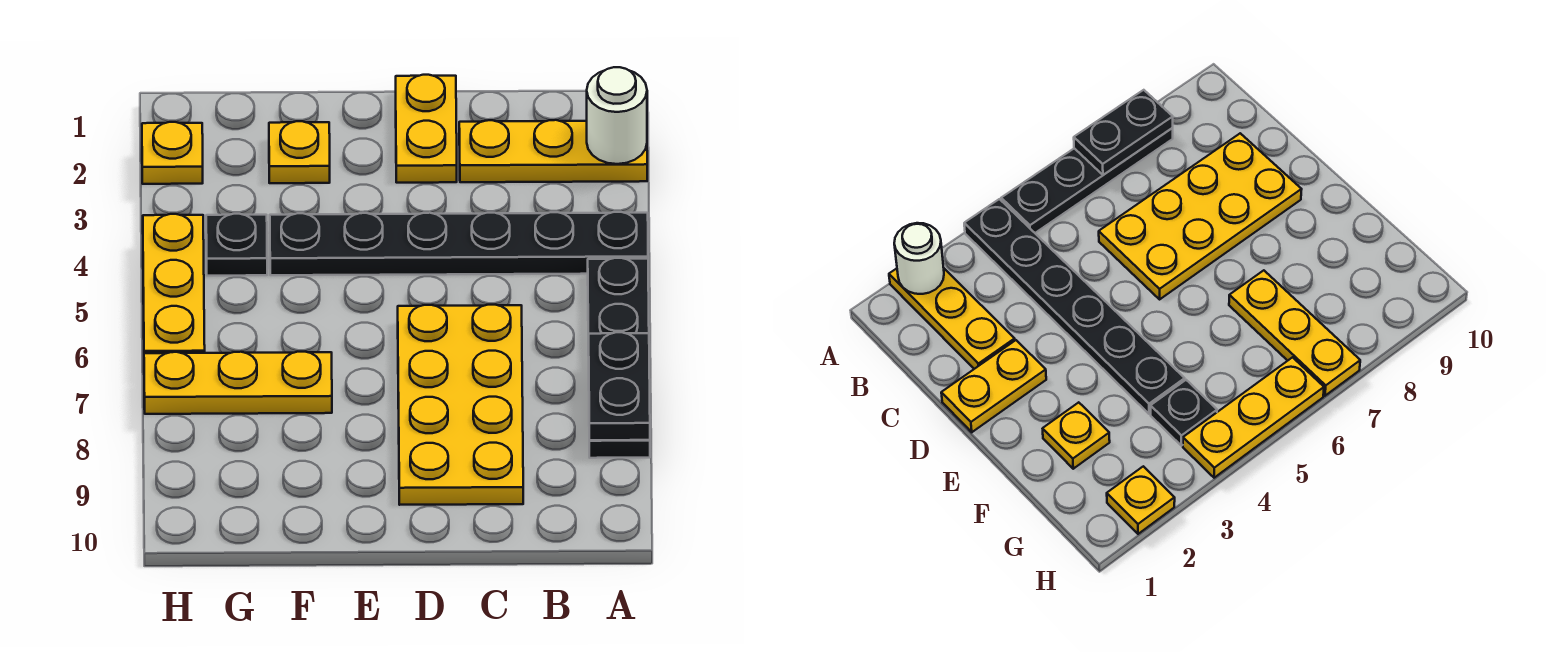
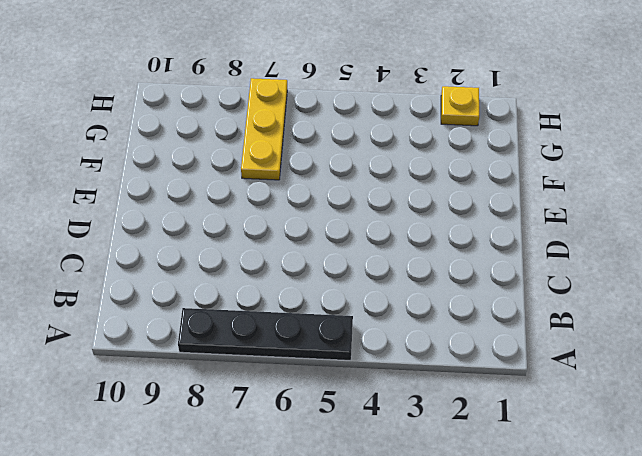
none -> yellow 1x3 plate [459,120,647,182]
none -> black 1x6 plate [270,212,648,275]
none -> yellow 2x4 plate [398,305,523,505]

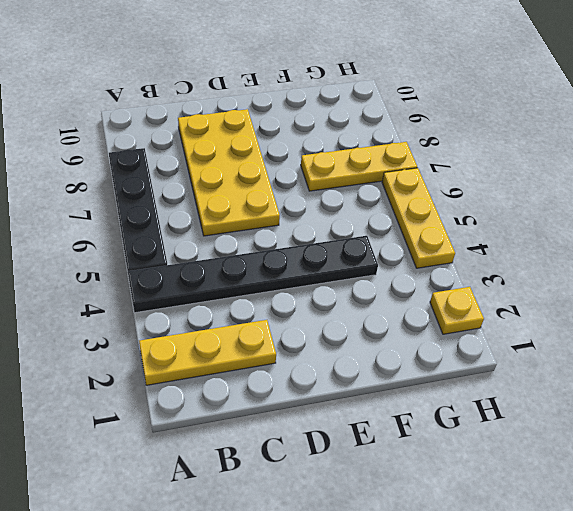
none -> yellow 1x2 plate [396,75,457,183]
none -> yellow 1x1 plate [269,121,330,183]
none -> black 1x1 plate [206,214,267,276]

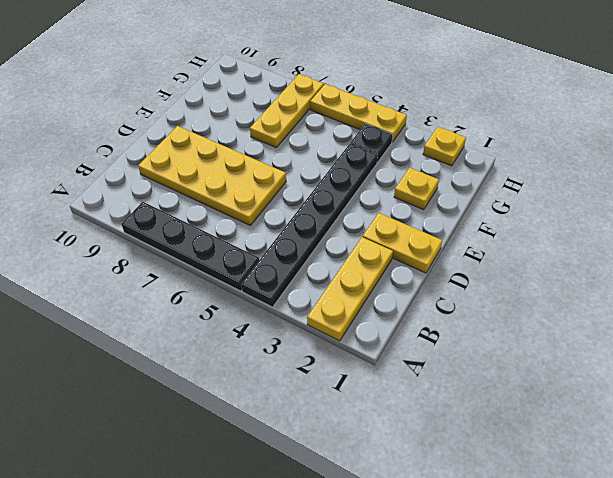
none -> white 1x1 round brick [587,67,647,164]
none -> black 1x2 plate [589,332,650,440]

